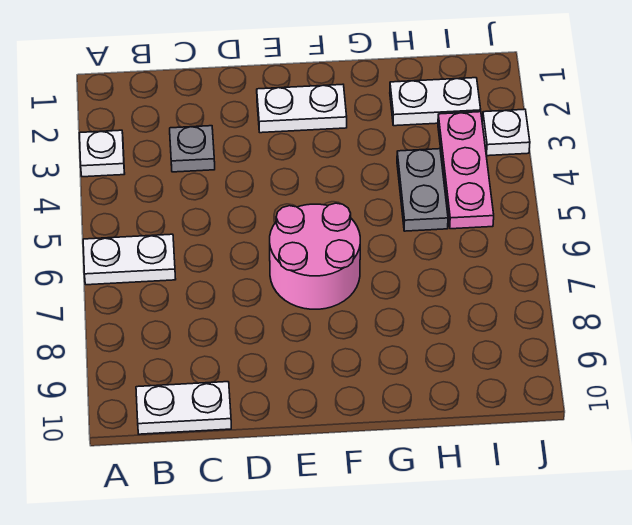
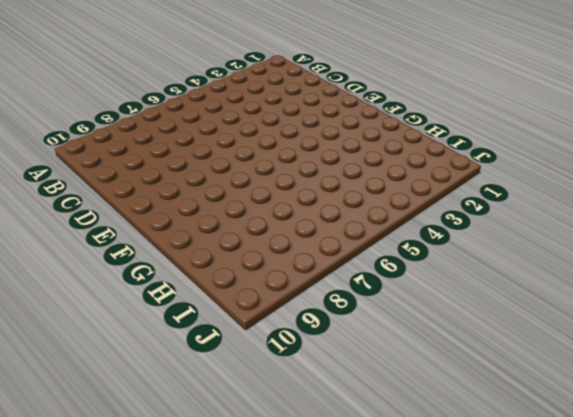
none -> white 1x1 plate [80,130,125,177]
none -> white 1x2 plate [83,234,176,285]

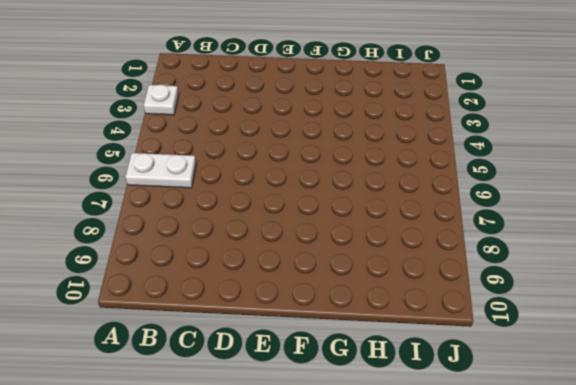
none -> white 1x2 plate [136,382,231,434]
none -> grey 1x1 plate [170,126,215,172]

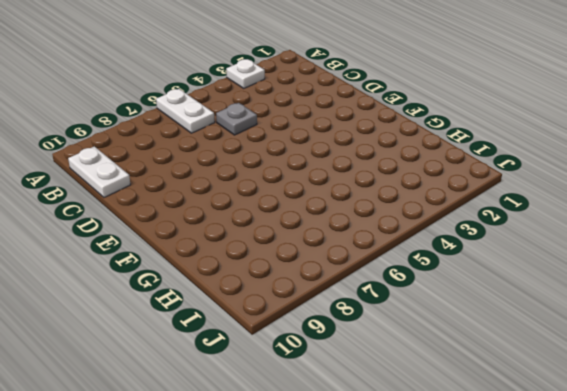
grey 1x1 plate [216,103,257,135] -> grey 1x1 plate moved to [170,126,215,172]
none -> white 1x2 plate [257,84,347,133]
none -> pink 2x2 round brick [270,203,360,309]

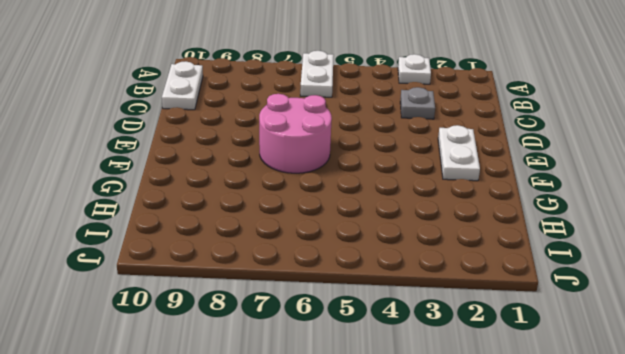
none -> white 1x2 plate [390,78,481,126]
none -> grey 1x2 plate [397,149,448,231]

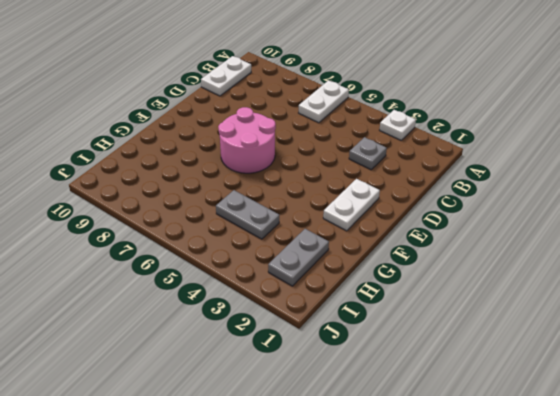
grey 1x2 plate [268,229,329,286] -> white 1x2 plate [390,78,481,126]
none -> pink 1x3 plate [438,112,494,229]
none -> white 1x1 plate [482,109,530,156]

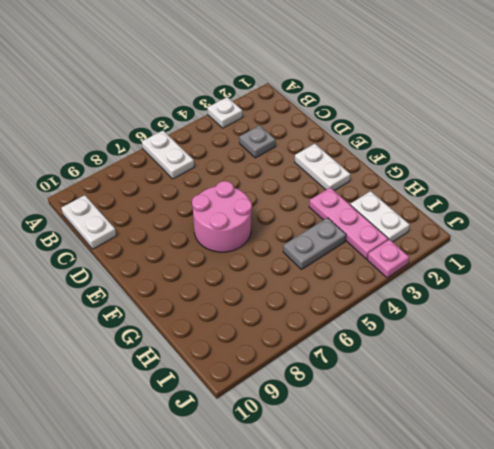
pink 1x3 plate [309,188,388,259] -> pink 1x3 plate turned to [438,112,494,229]
pink 1x1 plate [367,239,409,278] -> white 1x1 plate [482,109,530,156]

